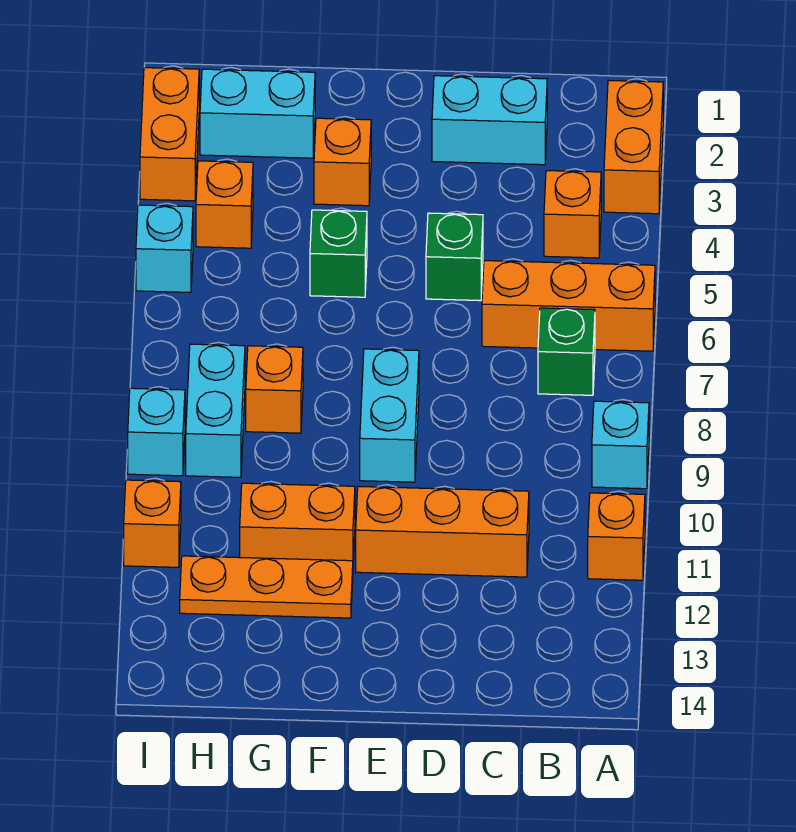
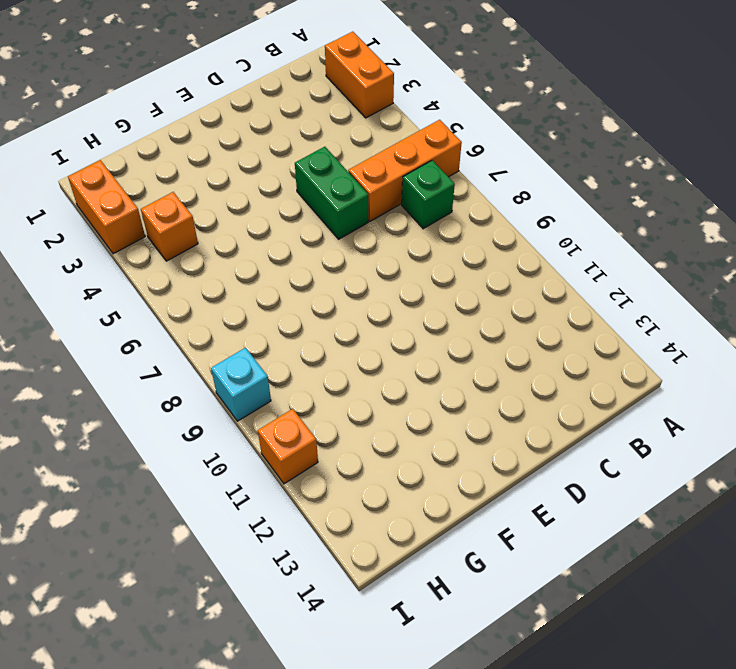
green 1x2 brick [295,147,368,239] -> green 1x1 brick [426,213,483,301]
none -> cyan 1x1 brick [592,401,649,489]
none -> orange 1x1 brick [588,493,645,580]
none -> orange 1x1 brick [544,171,601,258]

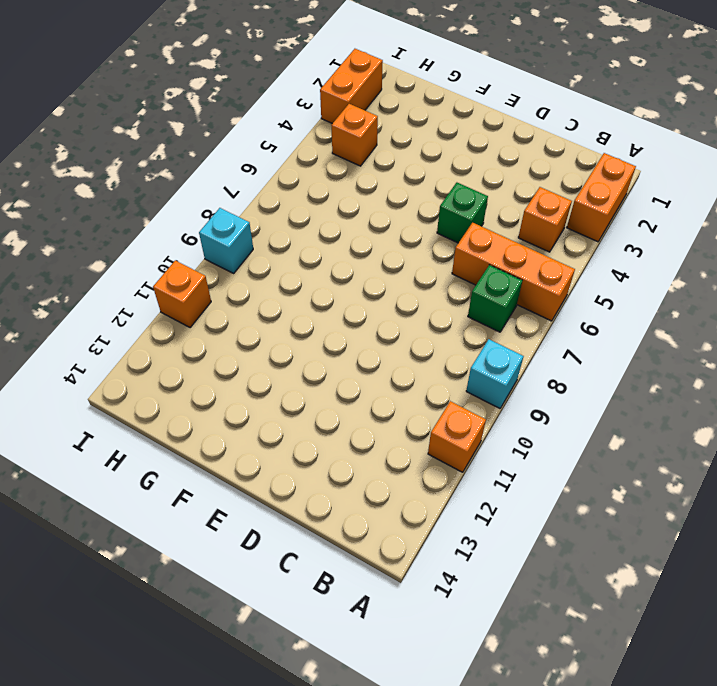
none -> cyan 1x2 brick [432,76,547,165]
none -> orange 1x3 brick [356,486,529,577]
none -> cyan 1x2 brick [360,349,419,482]

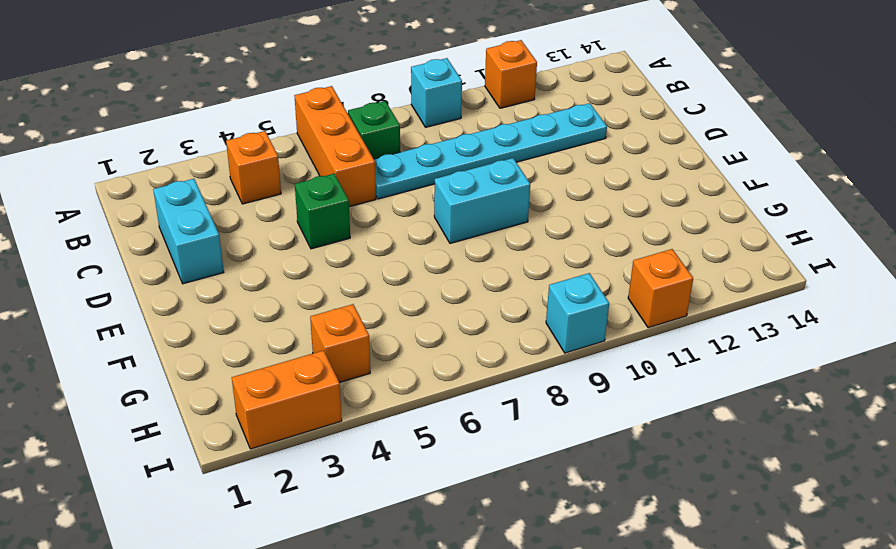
cyan 1x6 plate [374,103,607,199] -> orange 1x3 brick [356,486,529,577]
none -> orange 1x2 brick [604,80,663,214]
none -> orange 1x1 brick [314,118,371,206]
none -> green 1x1 brick [310,210,367,297]

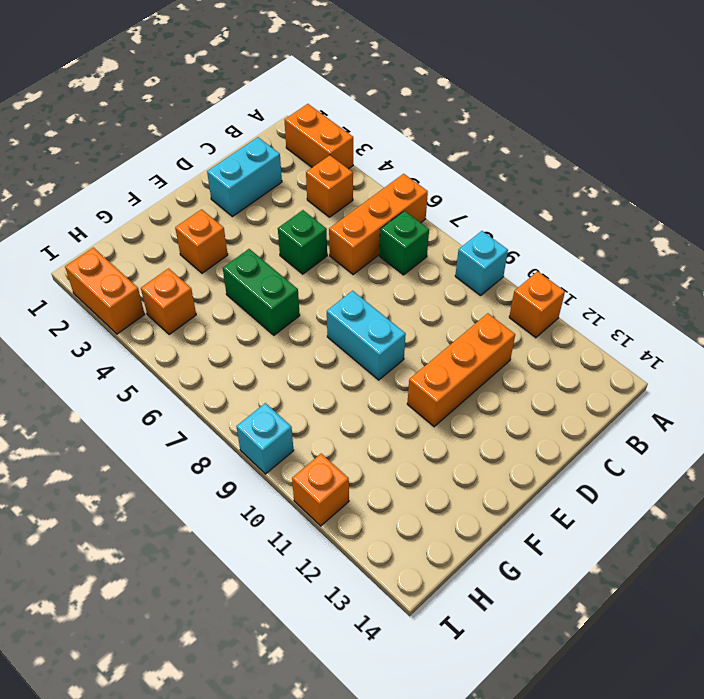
green 1x2 brick [223,249,300,335] -> green 1x1 brick [310,210,367,297]
none -> orange 1x2 brick [240,483,355,561]
none -> orange 1x3 plate [180,556,353,618]
none -> cyan 1x2 brick [200,69,315,158]

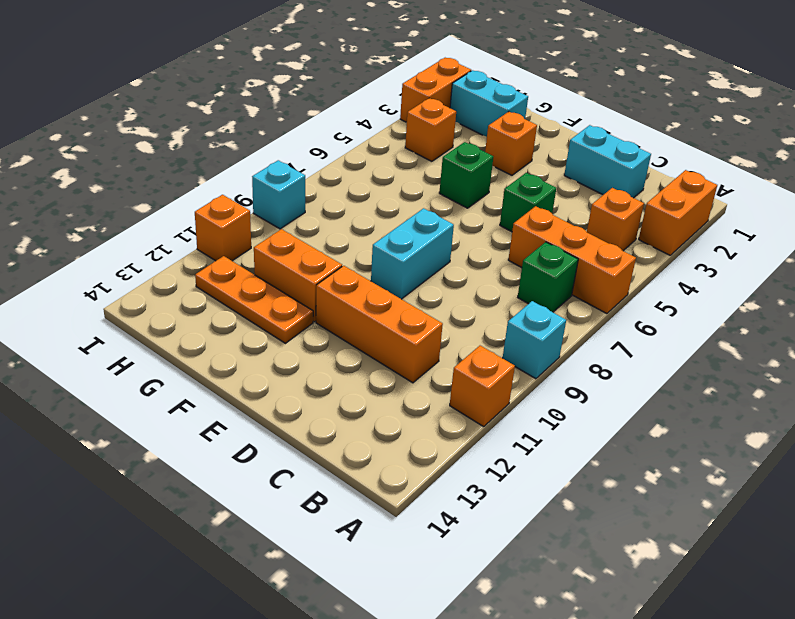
none -> orange 1x1 brick [246,346,303,433]
none -> cyan 1x2 brick [186,344,245,477]
none -> cyan 1x1 brick [136,205,193,292]

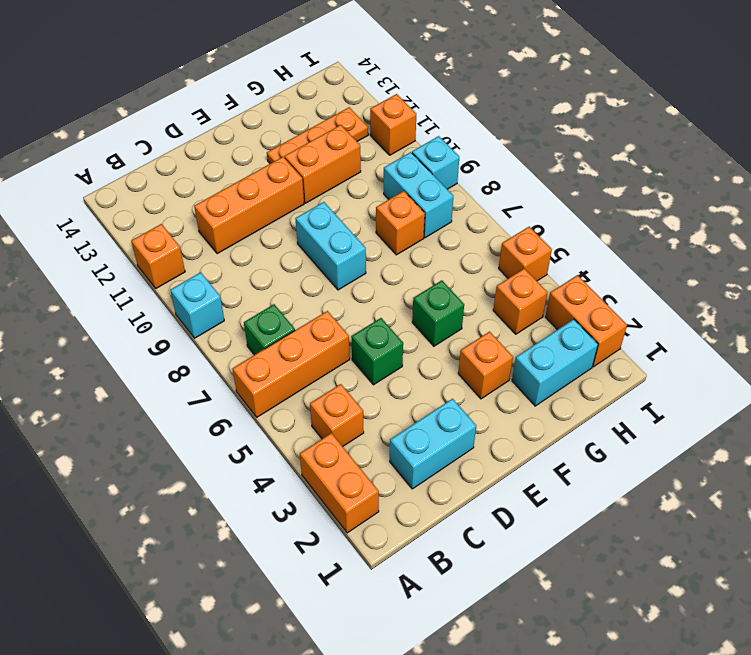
orange 1x1 brick [499,227,552,281] -> cyan 1x1 brick [136,205,193,292]

